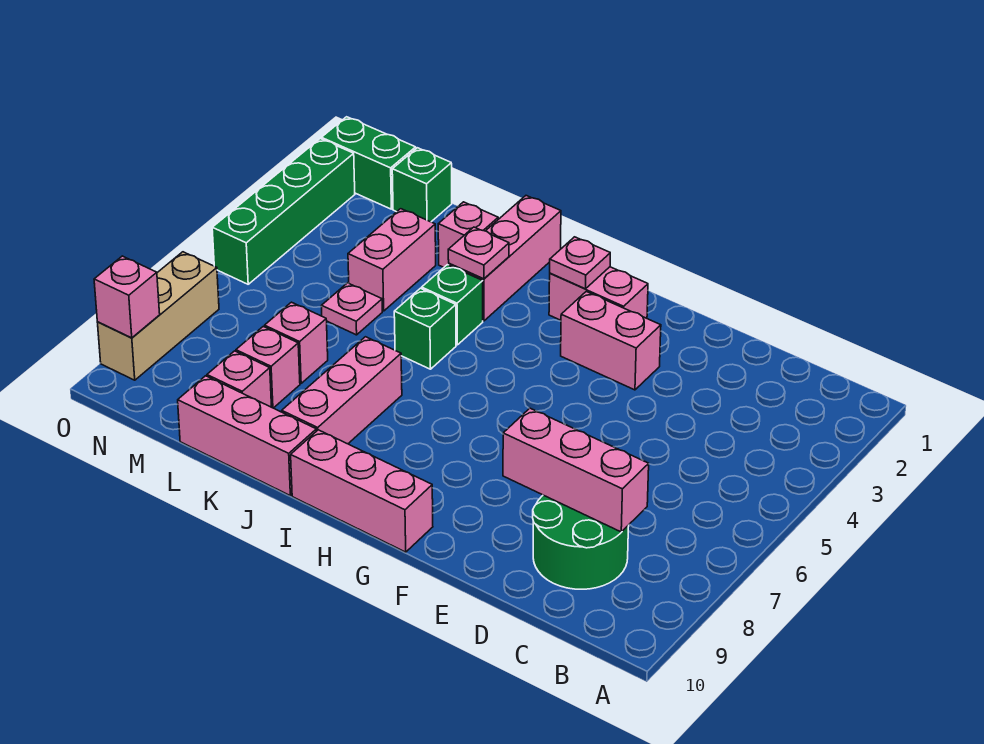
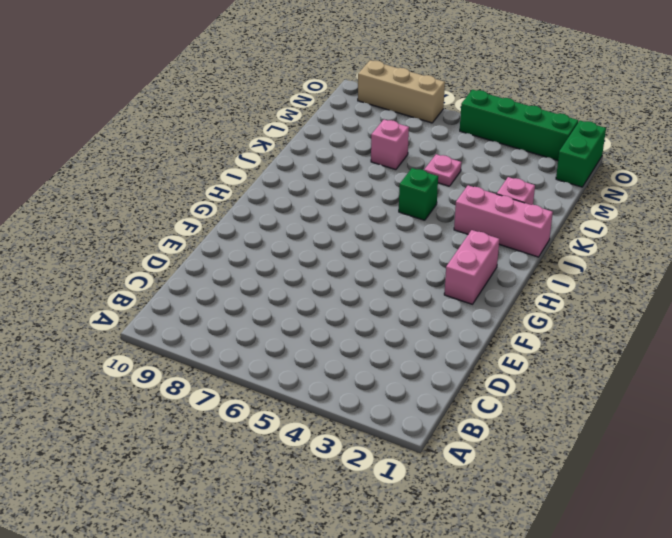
none -> green 2x2 round brick [533,495,629,589]
none -> pink 1x2 brick [561,292,661,390]
none -> pink 1x3 brick [291,430,433,552]

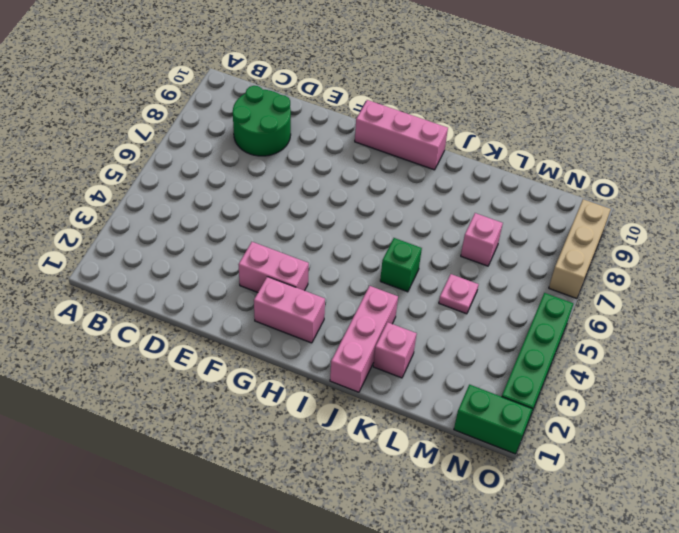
none -> green 1x1 brick [422,265,483,345]
none -> pink 1x3 brick [282,337,402,444]
none -> pink 1x3 brick [178,376,316,496]

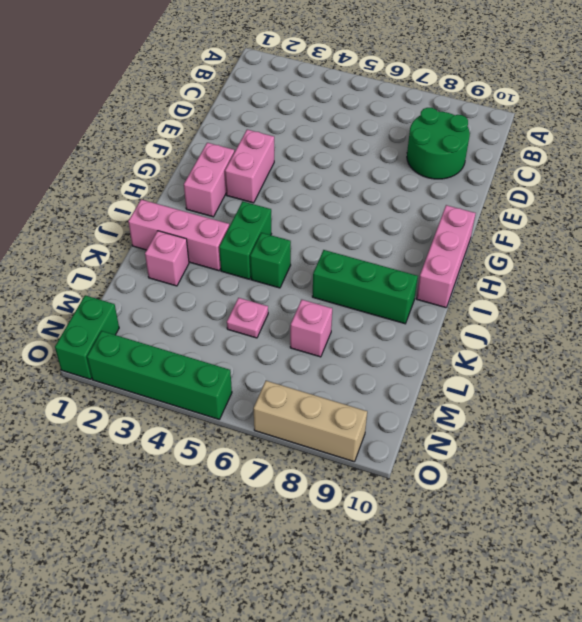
green 1x2 brick [219,201,271,279] -> green 1x1 brick [422,265,483,345]
green 1x3 brick [312,250,418,324] -> pink 1x3 brick [282,337,402,444]
none -> pink 1x3 brick [178,376,316,496]
none -> pink 1x2 brick [348,209,436,311]
none -> pink 1x1 brick [236,327,300,408]

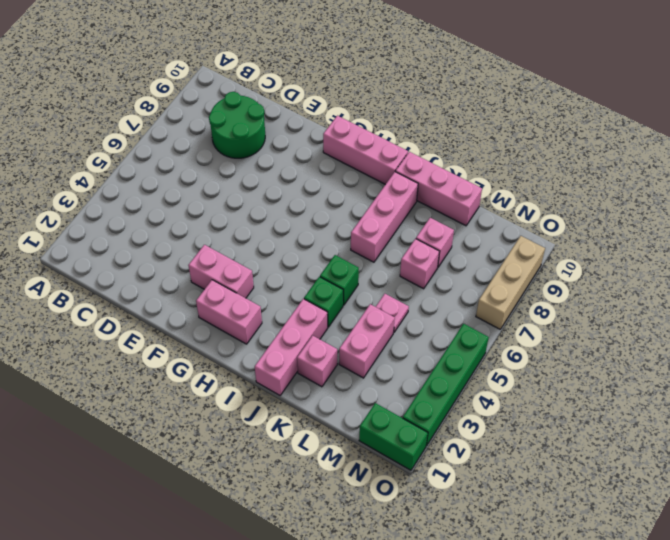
none -> pink 1x1 brick [207,351,272,407]
none -> green 1x1 brick [392,148,452,222]
none -> pink 1x3 brick [503,408,649,532]

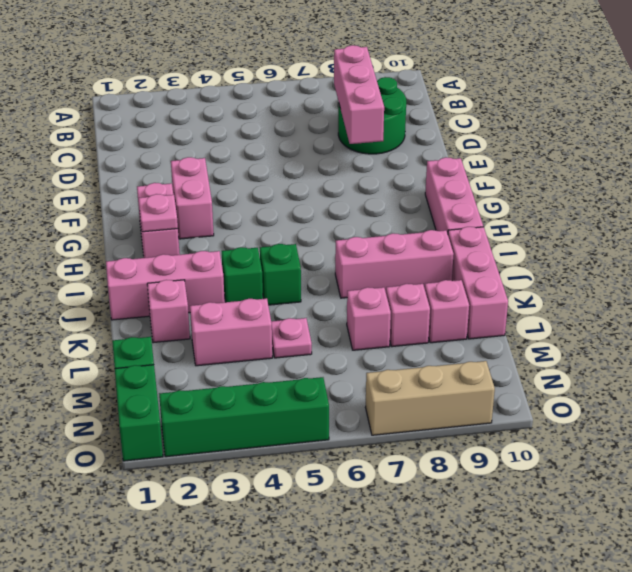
none -> pink 1x1 plate [448,227,509,279]
none -> pink 1x1 brick [94,256,160,338]

